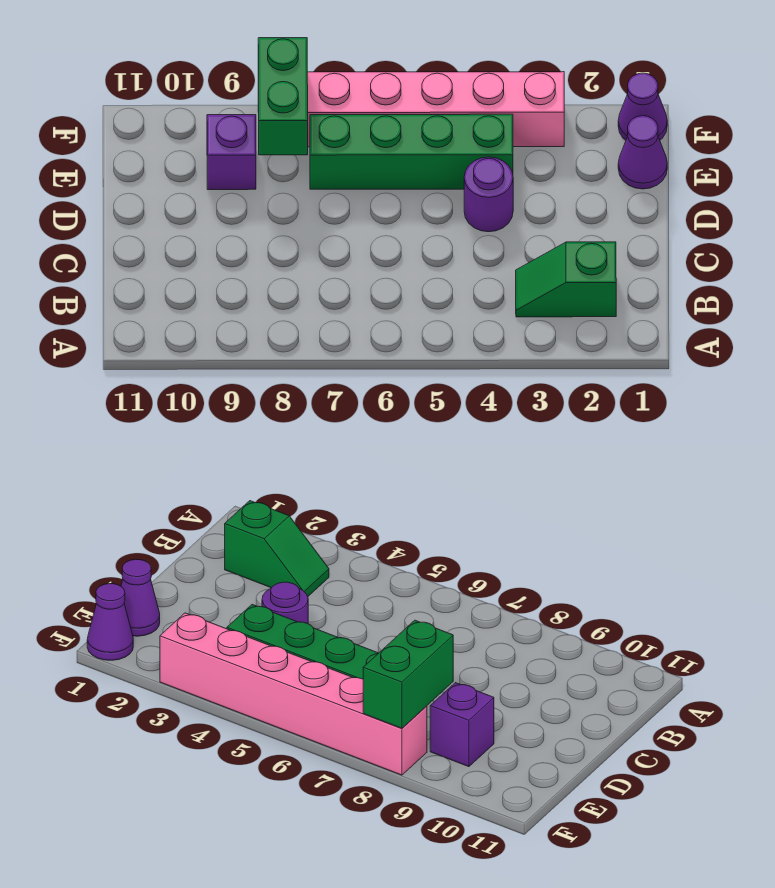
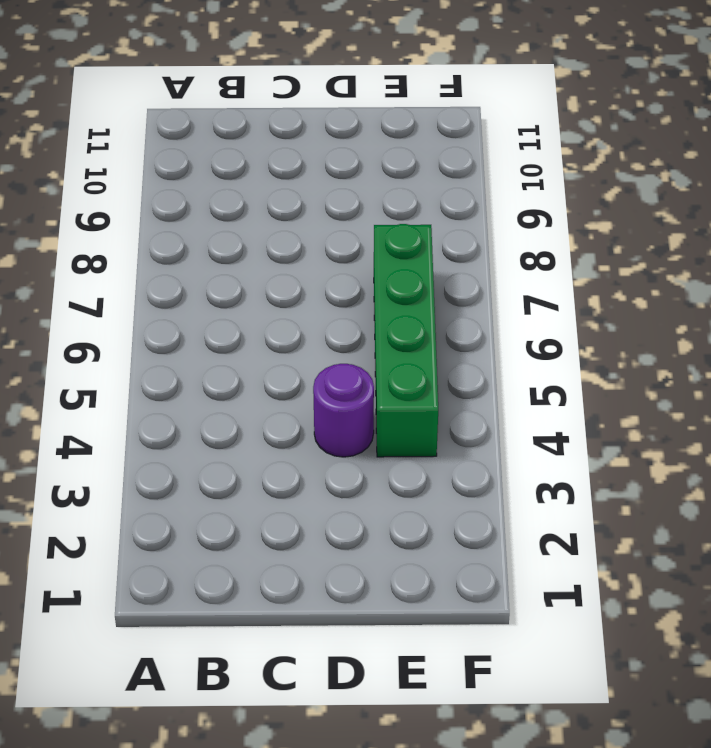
none -> green 1x2 slope [516,242,616,317]
none -> purple 1x1 cone [618,116,667,189]

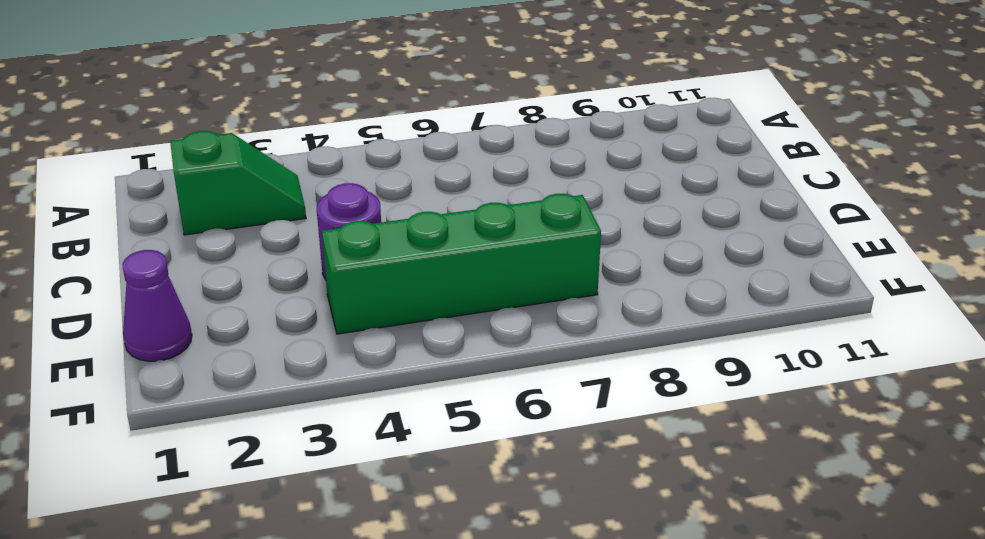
none -> purple 1x1 brick [207,115,256,190]
none -> purple 1x1 cone [618,73,667,140]

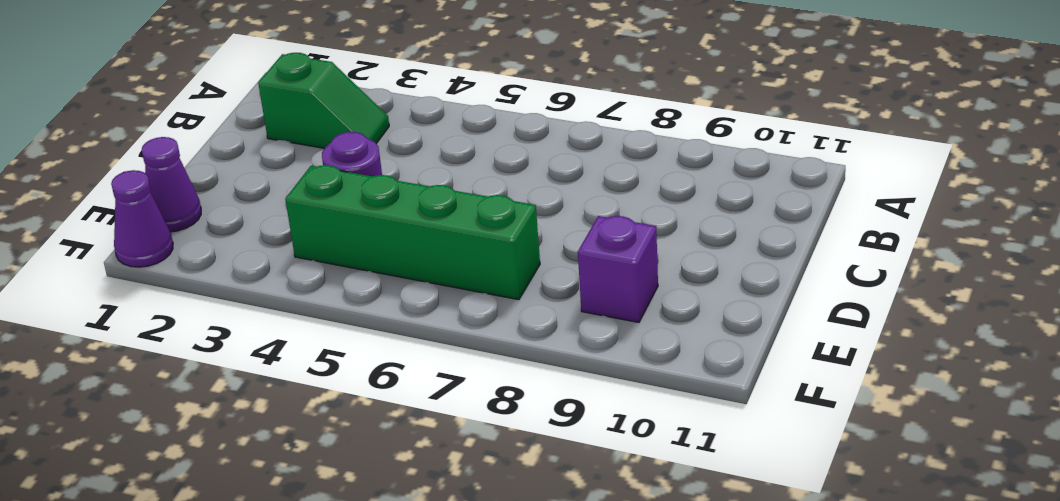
none -> pink 1x6 brick [258,72,564,147]
none -> green 1x2 brick [258,38,308,155]

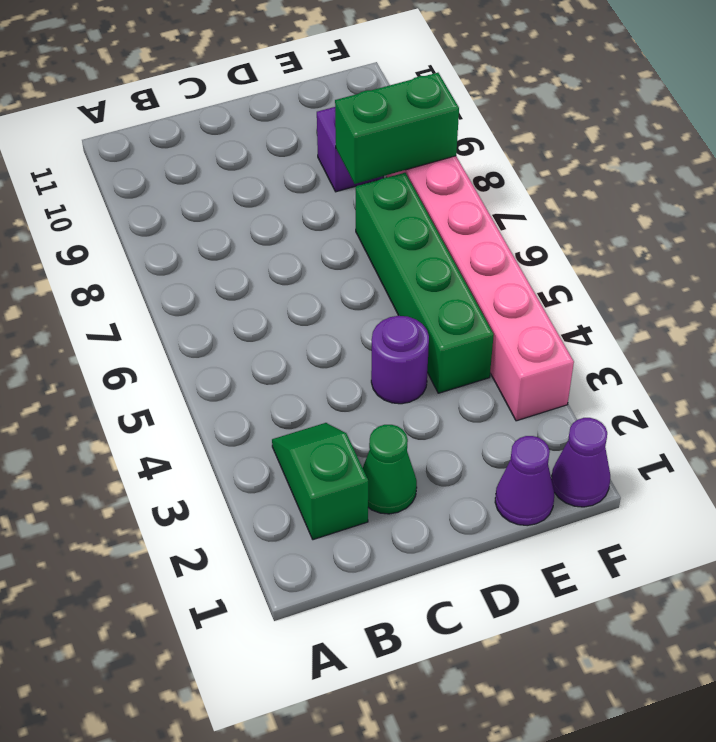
green 1x1 cone [363,425,417,514] -> none

